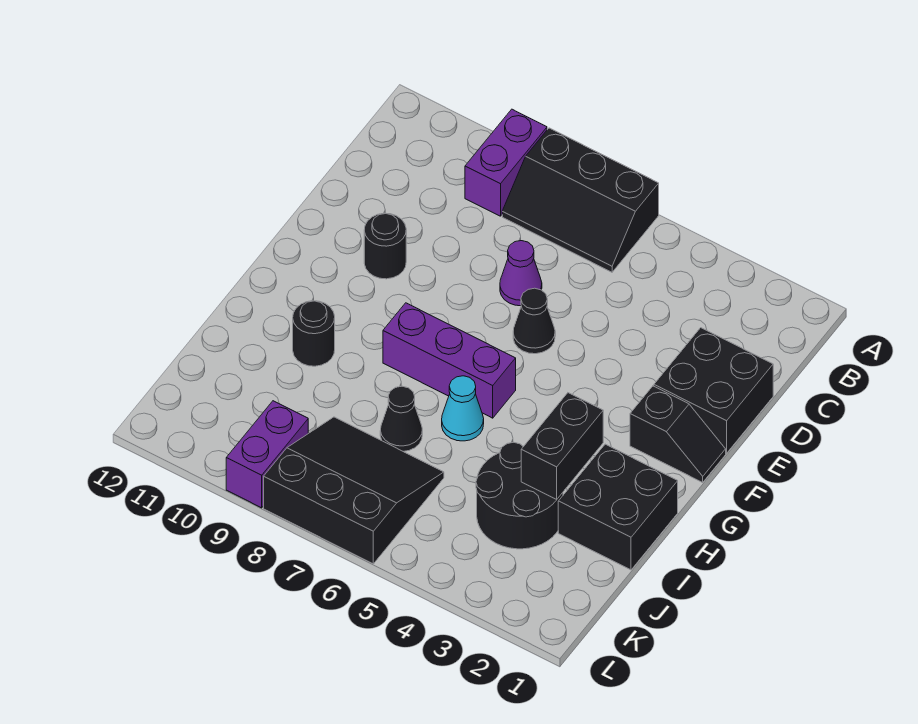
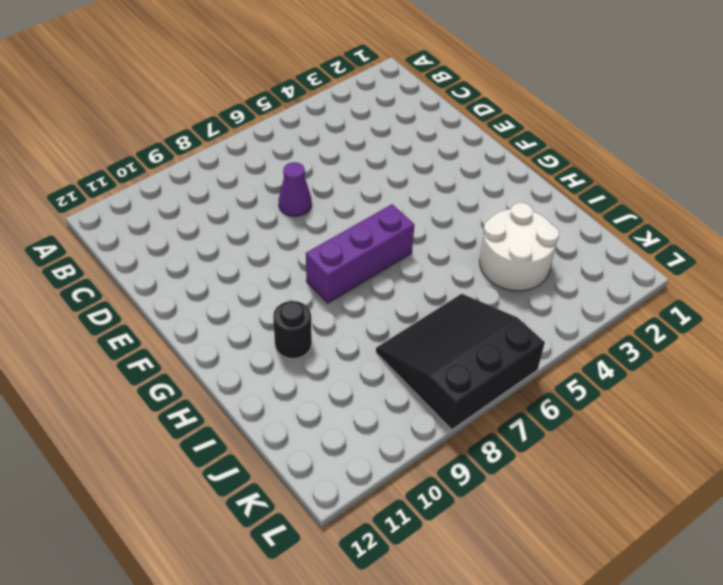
white 2x2 round brick [479,203,559,291] -> black 2x2 round brick [476,442,563,549]
none -> black 2x3 slope [502,128,659,272]
none -> purple 1x2 brick [465,109,547,216]
none -> black 2x2 brick [654,328,773,453]

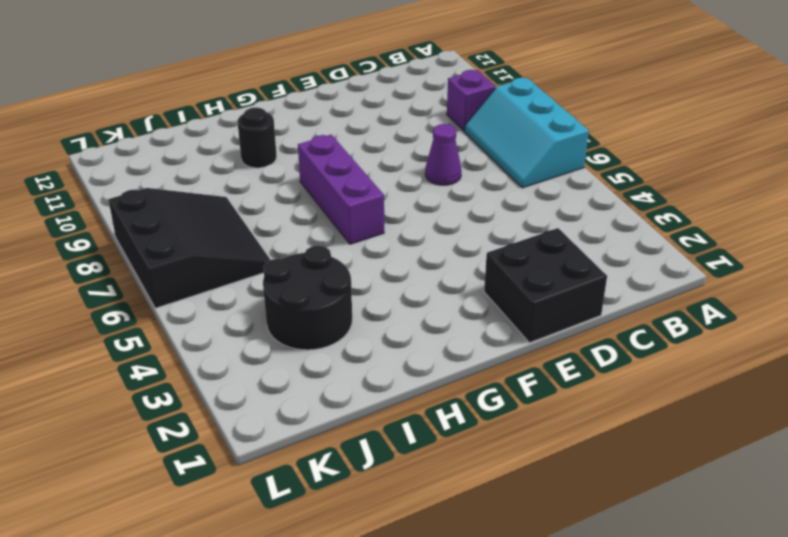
cyan 2x3 slope [465,78,589,188] -> black 2x3 slope [502,128,659,272]
purple 1x1 brick [447,70,495,131] -> purple 1x2 brick [465,109,547,216]
none -> black 1x1 cone [513,288,555,354]
none -> black 1x1 round brick [364,213,406,279]
none -> black 1x2 slope [630,386,726,482]

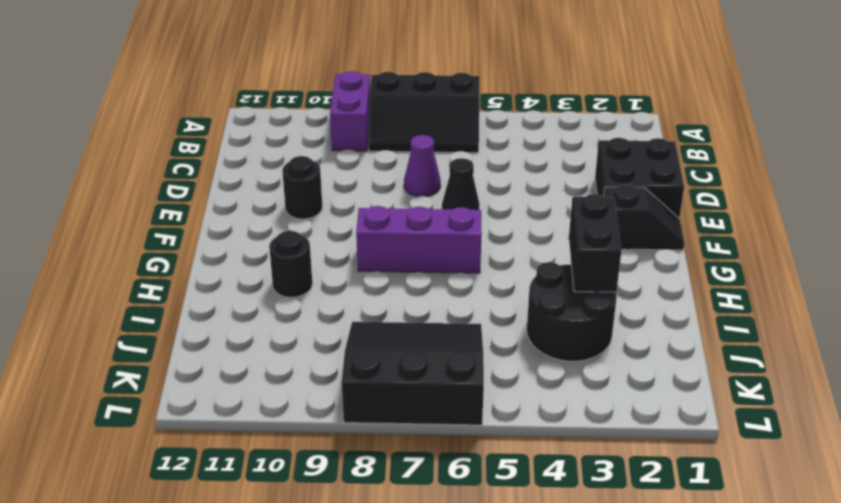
none -> black 2x2 brick [558,444,678,570]
none -> cyan 1x1 cone [442,376,484,441]
none -> black 1x1 cone [380,386,422,452]

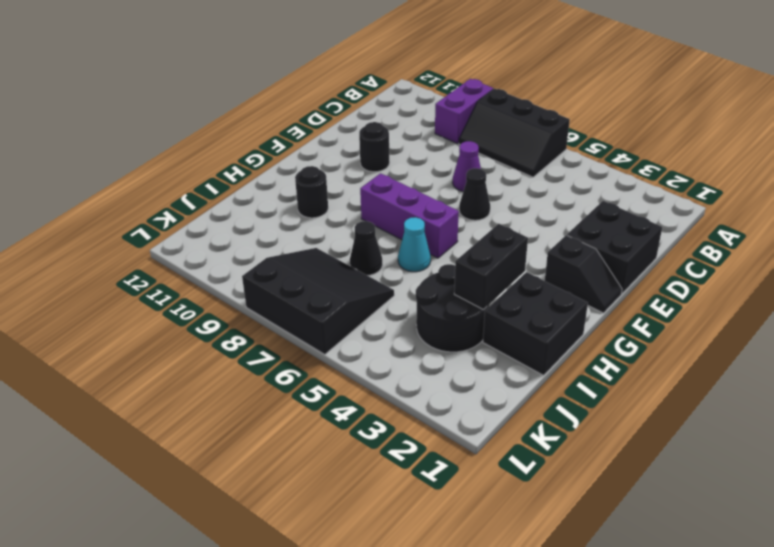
none -> purple 1x2 brick [226,401,308,508]

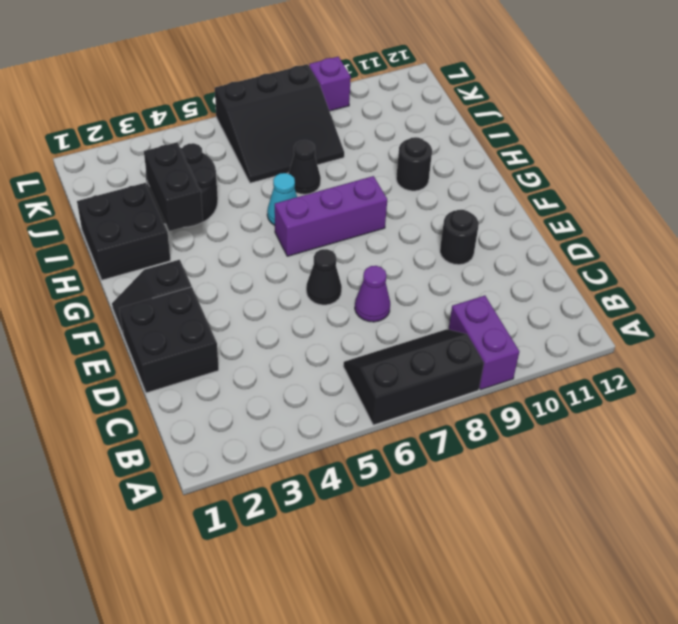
purple 1x1 brick [309,57,351,111] -> purple 1x2 brick [226,401,308,508]

